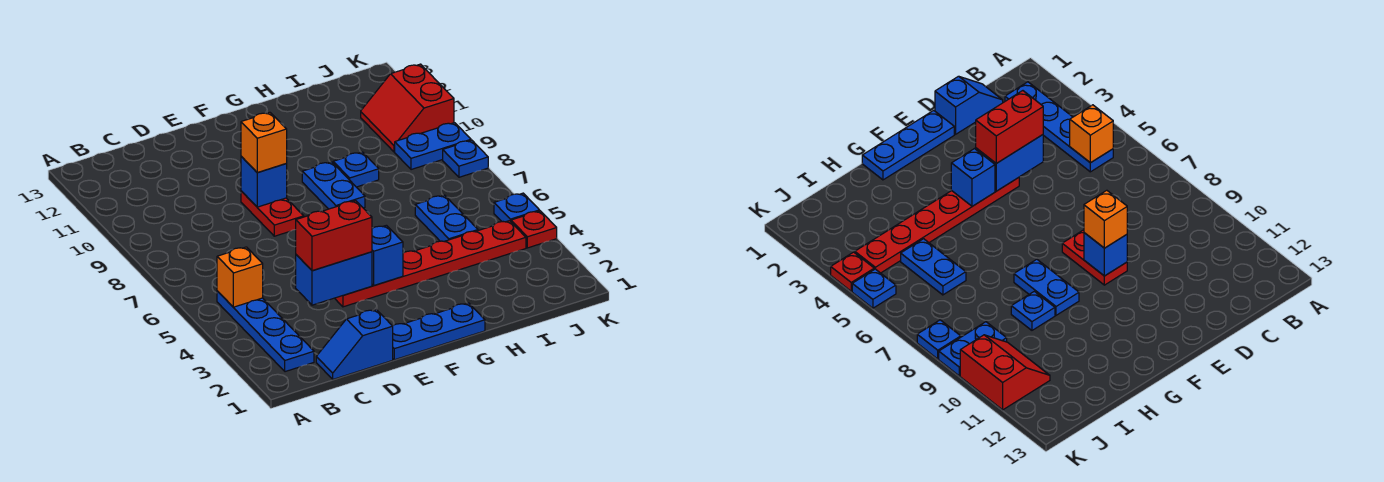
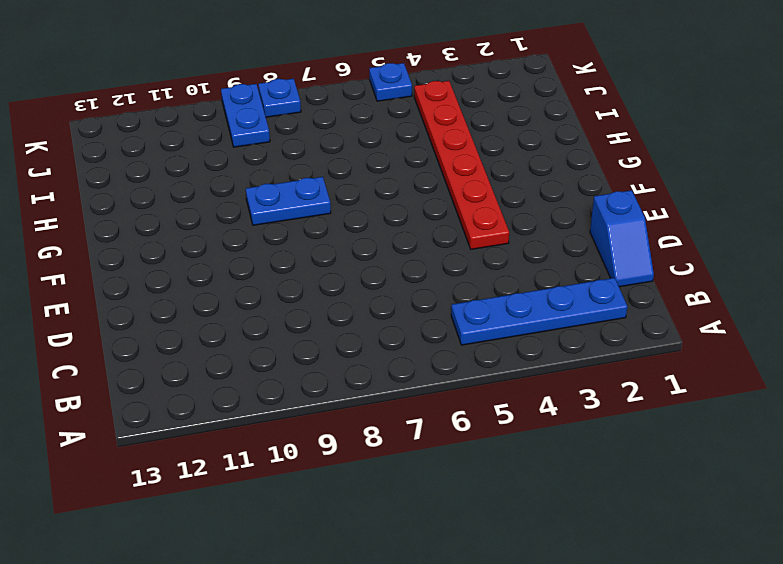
none -> blue 1x3 plate [393,303,485,360]
none -> red 1x2 plate [241,191,304,236]
none -> blue 1x1 plate [333,152,379,187]

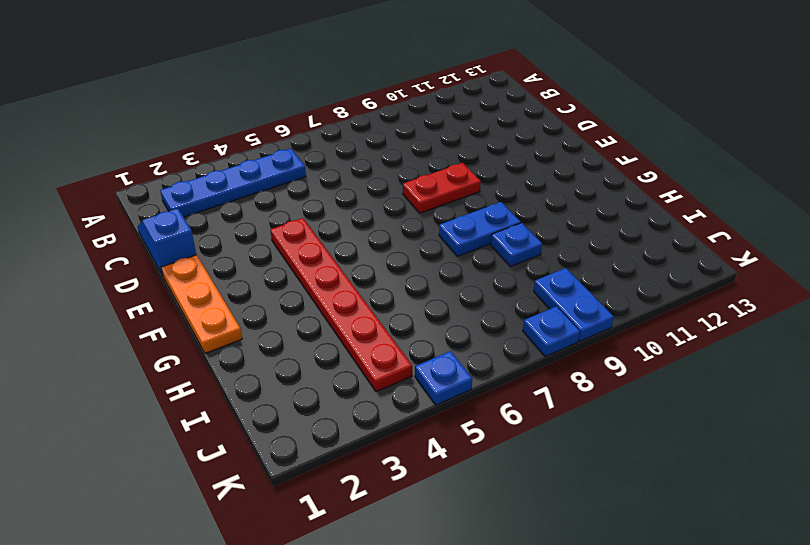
orange 1x3 plate [161,255,242,353] -> blue 1x3 plate [393,303,485,360]
none -> blue 1x2 plate [415,195,478,241]
none -> red 2x2 slope [361,64,454,152]
none -> red 1x1 plate [511,211,557,248]

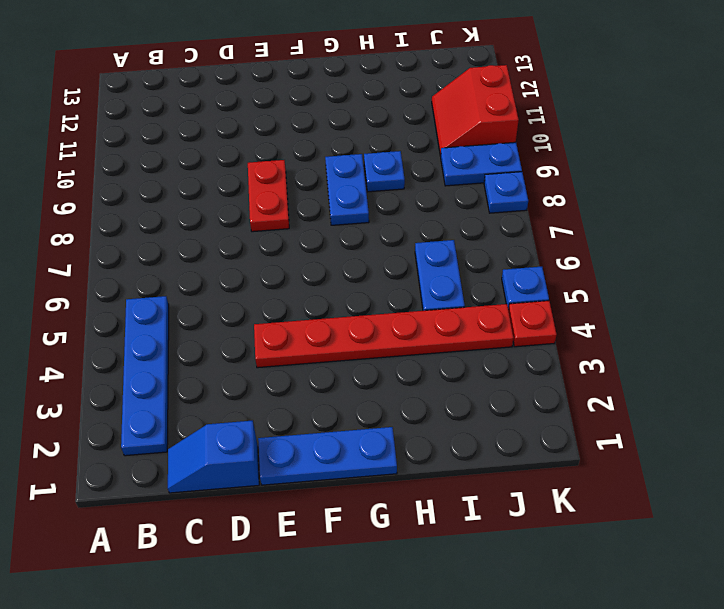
none -> orange 1x1 brick [217,247,263,307]
none -> blue 1x2 brick [296,252,372,305]
none -> blue 1x1 brick [241,156,287,207]

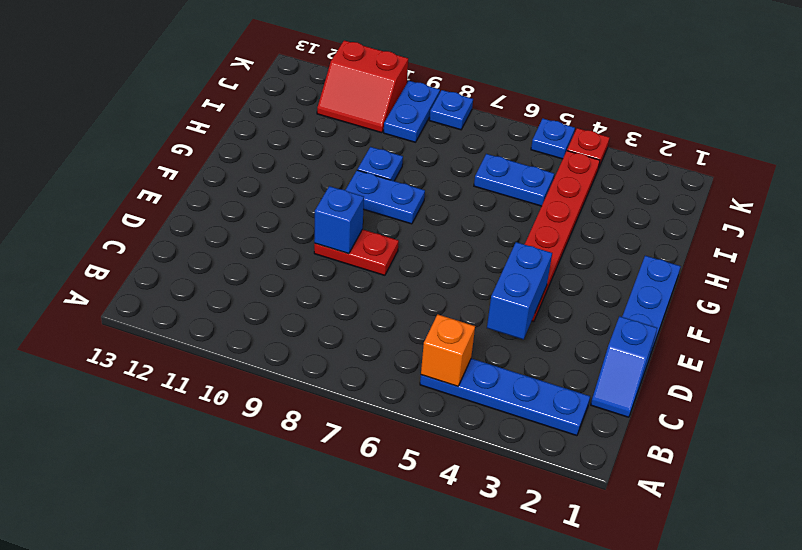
none -> blue 1x1 brick [372,225,403,285]
none -> red 1x2 brick [296,201,372,271]
none -> orange 1x1 brick [241,112,287,173]

